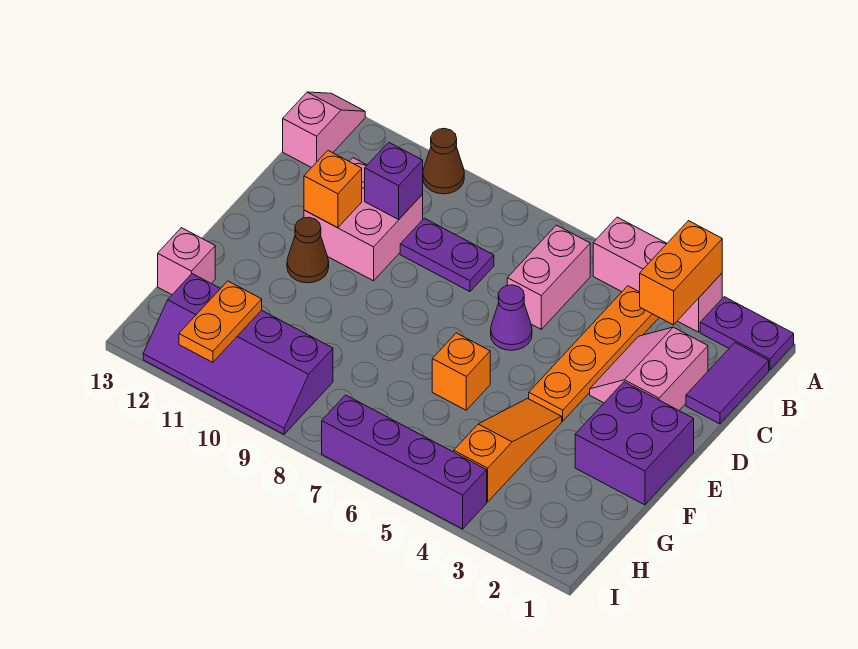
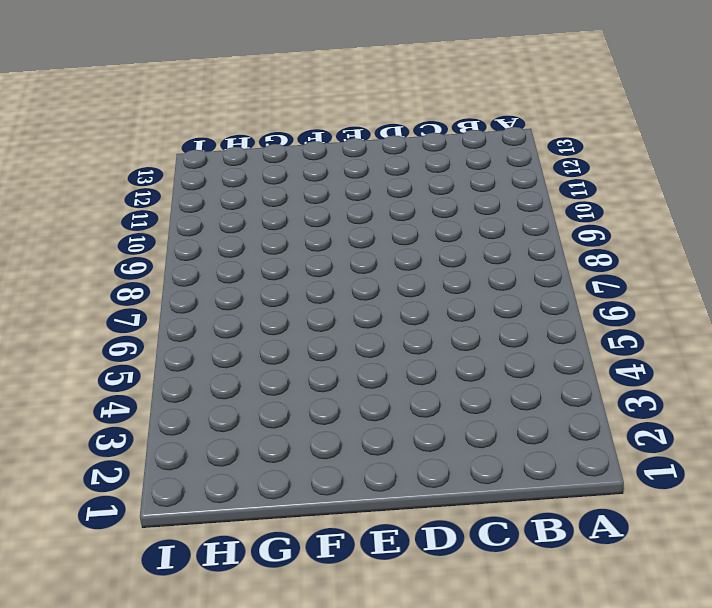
none -> purple 1x2 plate [700,297,794,370]
none -> pink 1x3 brick [593,217,722,332]
none -> brown 1x1 cone [423,128,464,194]

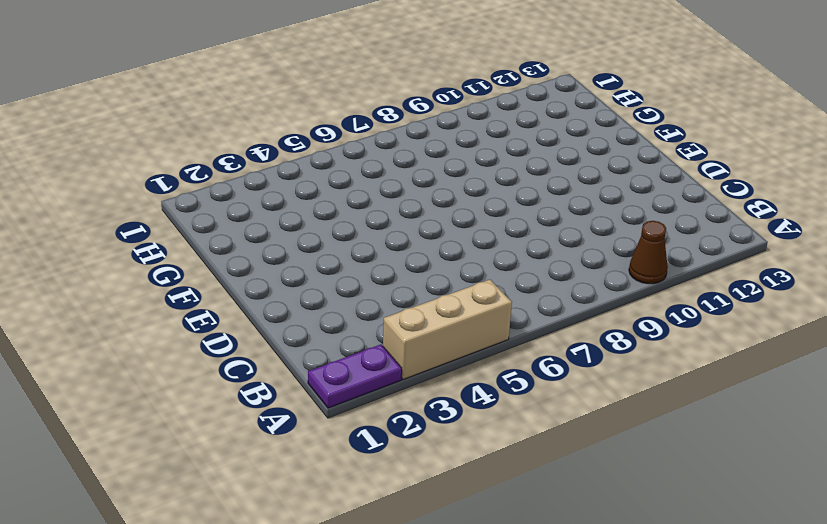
tan 1x3 brick [383,280,512,380] -> pink 1x3 brick [593,217,722,332]
none -> pink 1x2 slope [283,92,365,168]
none -> purple 1x2 tile [686,343,769,424]
none -> orange 1x4 plate [529,286,659,421]

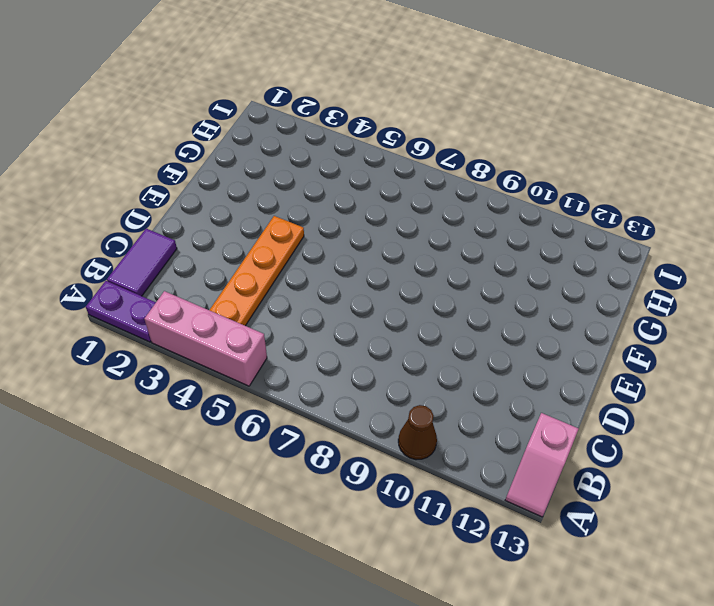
none -> pink 1x2 brick [507,225,590,329]
none -> pink 2x2 slope [590,327,708,410]
none -> purple 1x2 plate [400,218,494,292]

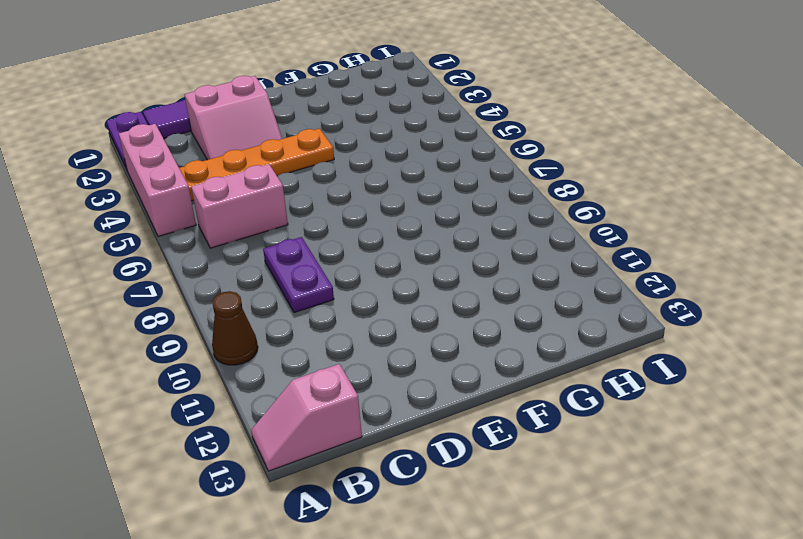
none -> pink 2x2 brick [304,158,423,281]
none -> purple 1x1 cone [491,285,532,350]
none -> purple 2x2 brick [575,382,694,505]

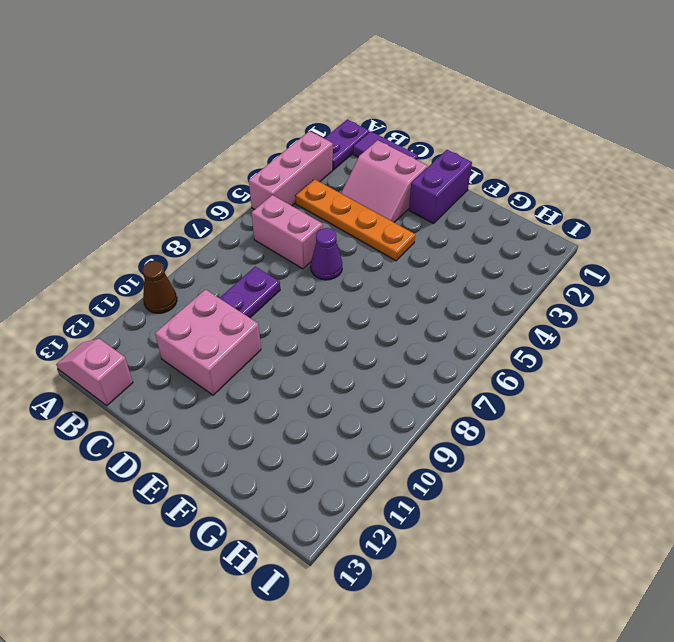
purple 1x2 brick [409,150,472,223] -> purple 2x2 brick [575,382,694,505]
none -> brown 1x1 cone [287,217,329,283]
none -> orange 1x3 slope [454,398,562,502]
none -> orange 1x1 brick [432,333,490,410]

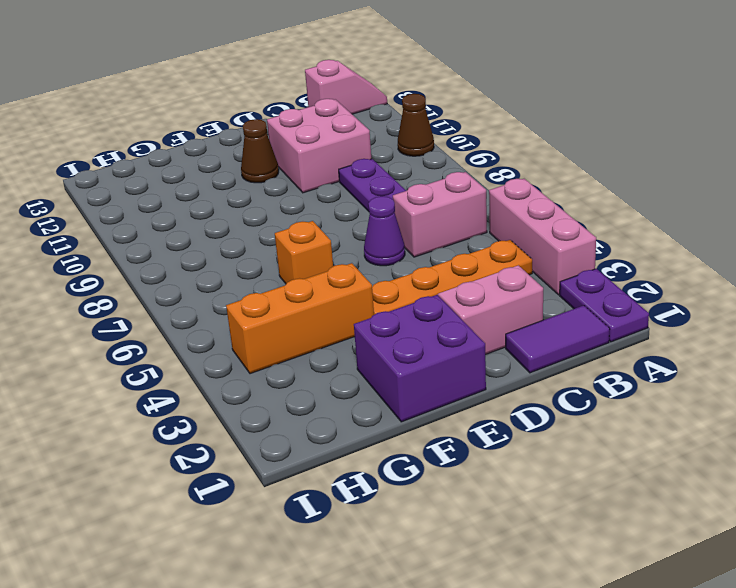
orange 1x3 brick [226,263,374,374] -> orange 1x3 slope [454,398,562,502]
none -> pink 1x1 brick [158,228,215,295]
none -> purple 2x4 slope [143,274,333,434]
none -> purple 1x4 brick [322,395,487,529]

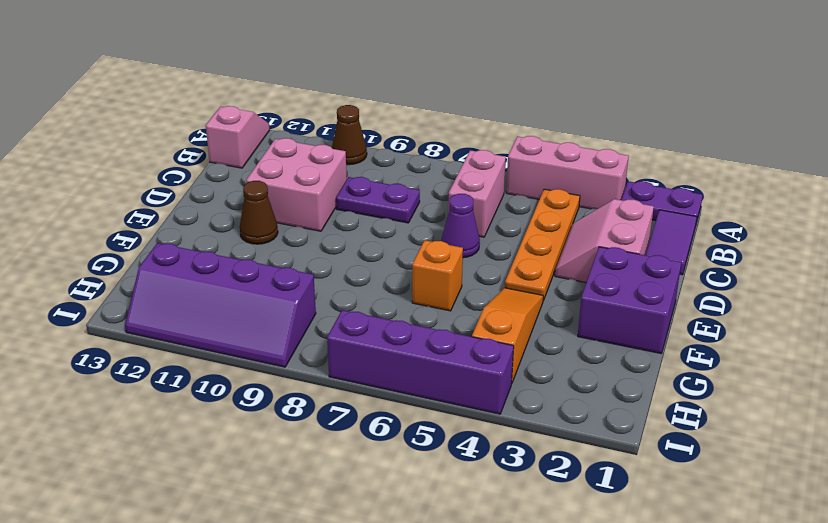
none -> pink 1x1 brick [158,228,215,295]
none -> orange 1x2 brick [640,221,722,325]
none -> purple 1x1 brick [365,142,423,219]

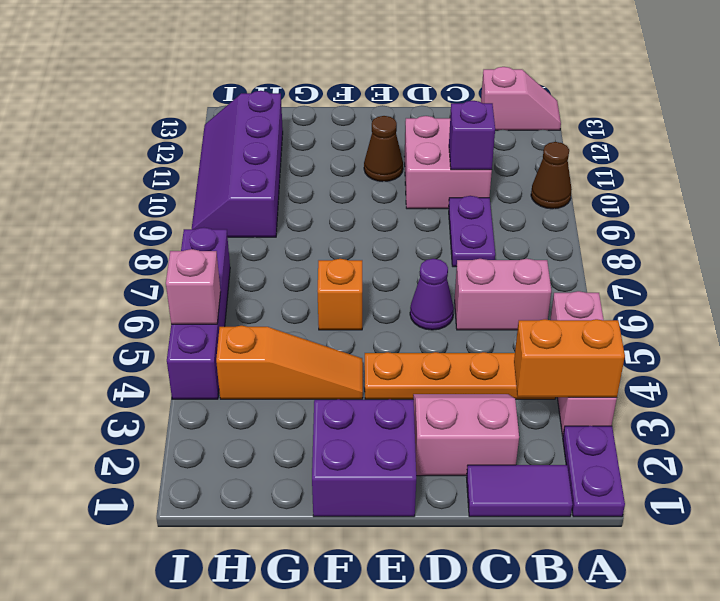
pink 1x1 brick [166,249,221,324] -> pink 1x1 brick moved to [158,228,215,295]
none -> orange 1x1 brick [304,151,362,228]
none -> orange 1x2 plate [179,281,262,362]

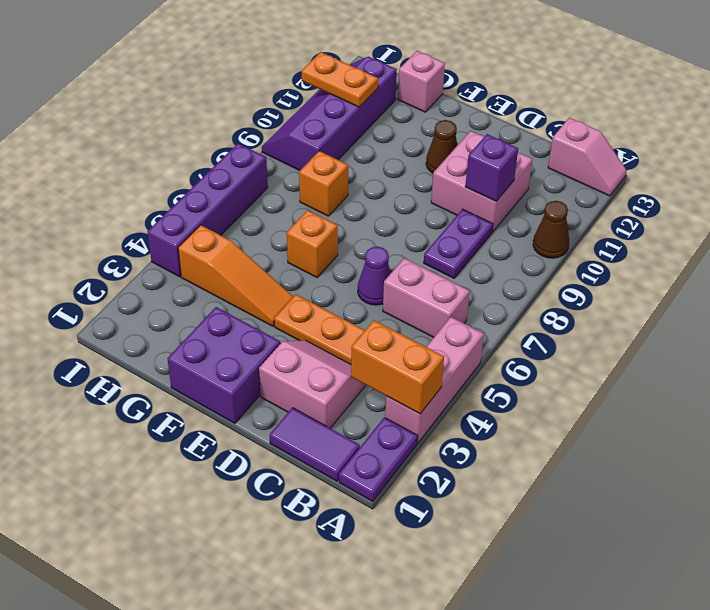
orange 1x1 brick [299,151,348,216] -> orange 1x1 brick moved to [304,151,362,228]

